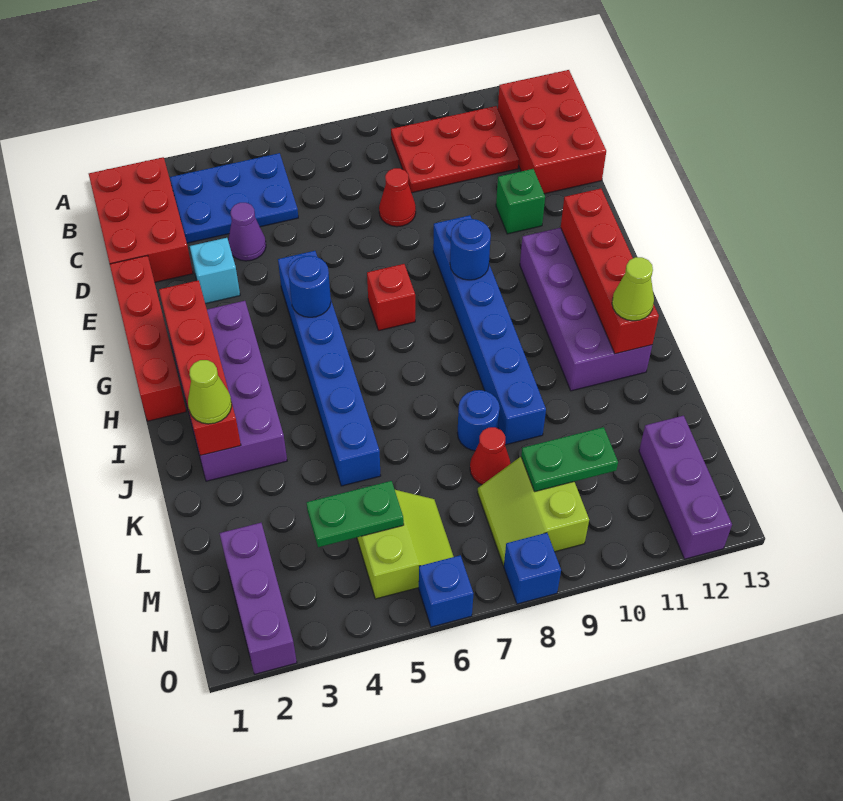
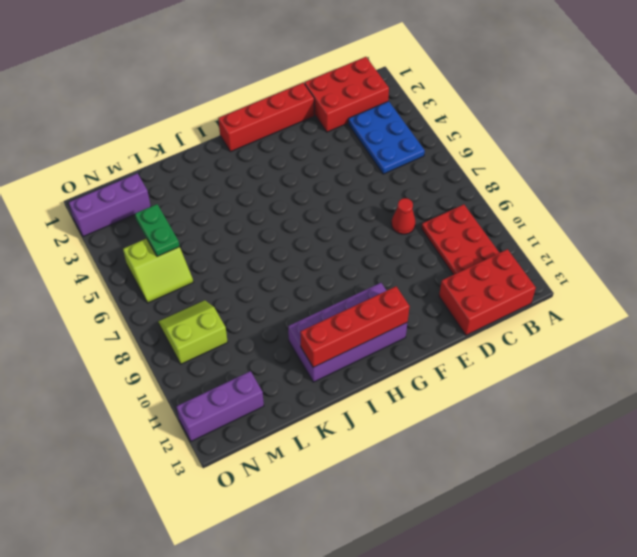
none -> purple 1x1 cone [228,203,266,261]
none -> cyan 1x1 brick [190,238,240,304]
none -> green 1x1 brick [496,169,545,234]
none -> blue 1x6 brick [278,251,381,486]

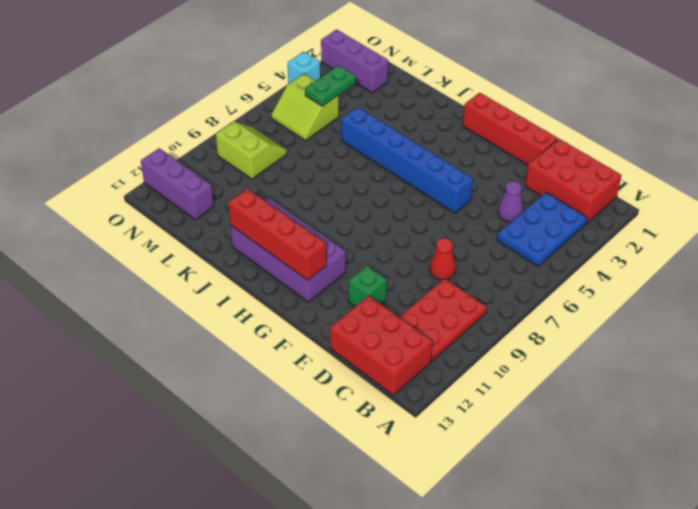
cyan 1x1 brick [288,52,320,84] -> cyan 1x1 brick moved to [190,238,240,304]
none -> blue 1x6 brick [433,215,546,445]
none -> purple 2x4 brick [169,301,287,481]
none -> red 1x1 brick [367,264,415,331]
none -> blue 1x1 round brick [457,390,500,451]

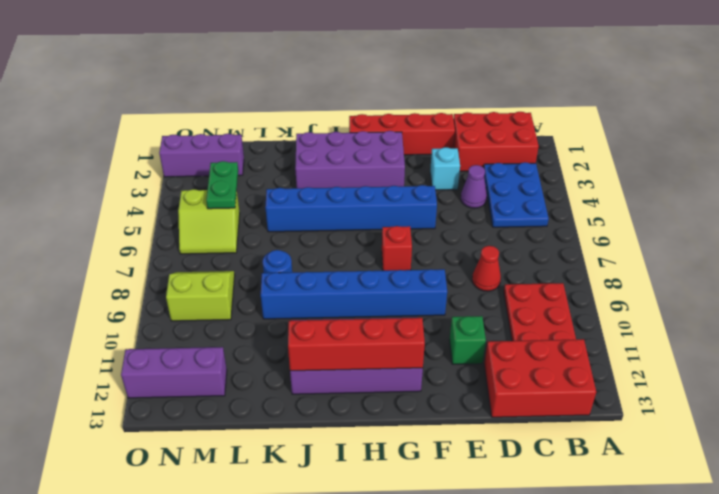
none -> red 1x1 cone [470,427,511,485]
none -> blue 1x1 brick [419,555,473,627]
none -> blue 1x1 brick [504,533,561,604]
none -> red 1x4 brick [159,280,241,456]

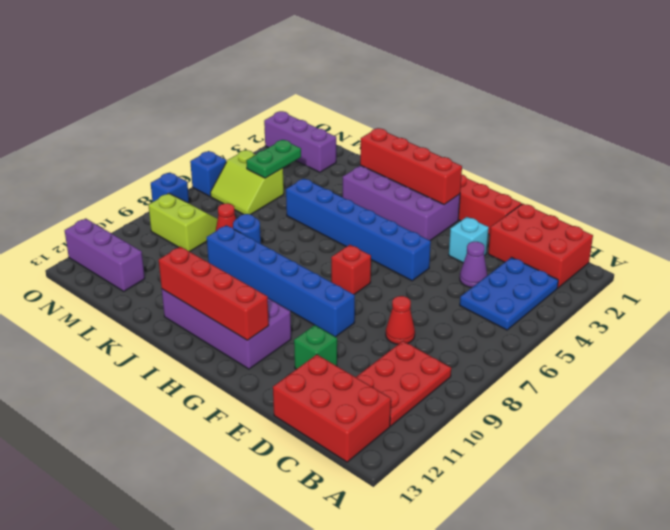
none -> blue 1x1 round brick [288,256,331,317]
none -> blue 1x1 round brick [450,219,491,280]
none -> green 1x2 plate [521,427,618,491]
none -> lime 1x1 cone [188,360,232,424]

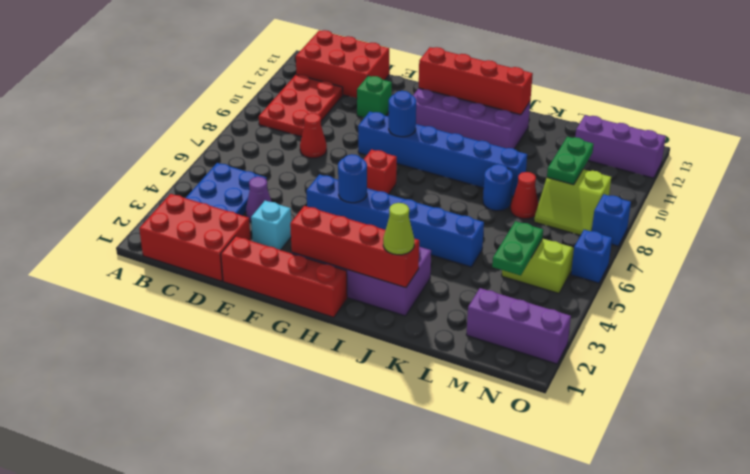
none -> lime 1x1 cone [612,257,654,321]

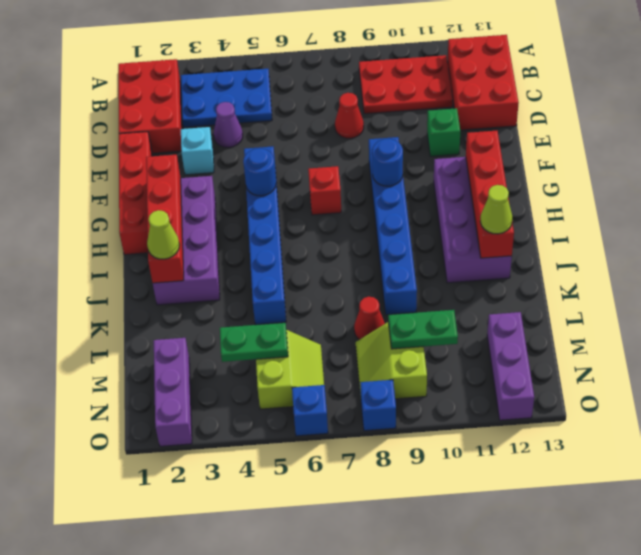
none -> blue 1x1 round brick [457,390,500,451]

